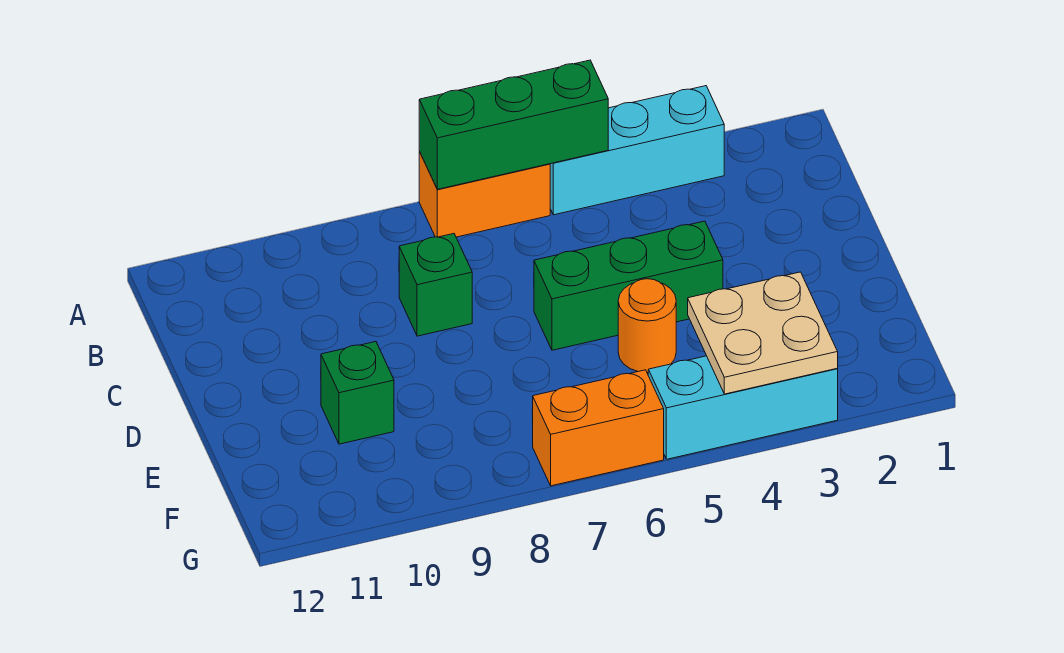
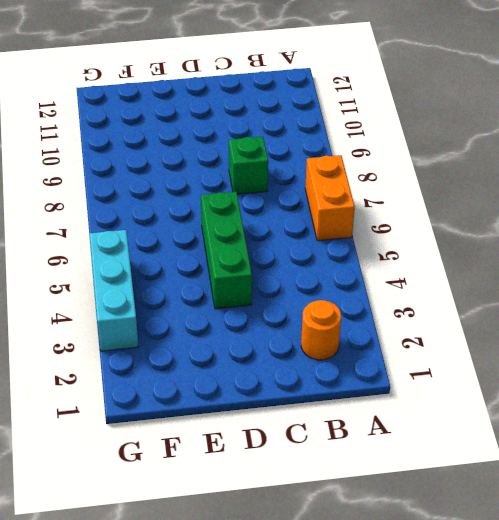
orange 1x1 round brick [301,300,341,360] -> orange 1x1 round brick moved to [618,279,676,373]
none -> cyan 1x3 brick [550,86,724,215]
none -> green 1x1 brick [321,342,394,444]

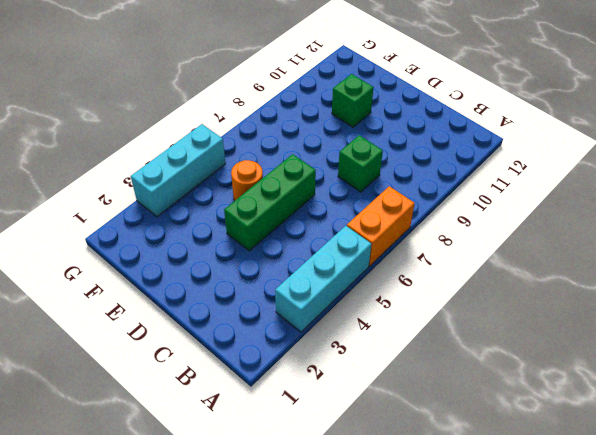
none -> orange 1x2 brick [532,370,664,486]
none -> green 1x3 brick [419,60,608,189]

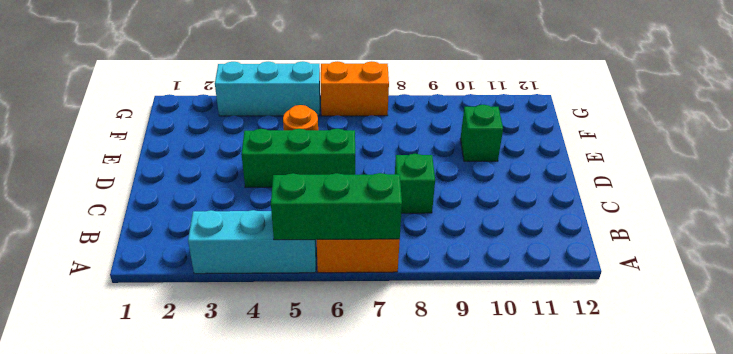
none -> tan 2x2 plate [688,272,838,394]

